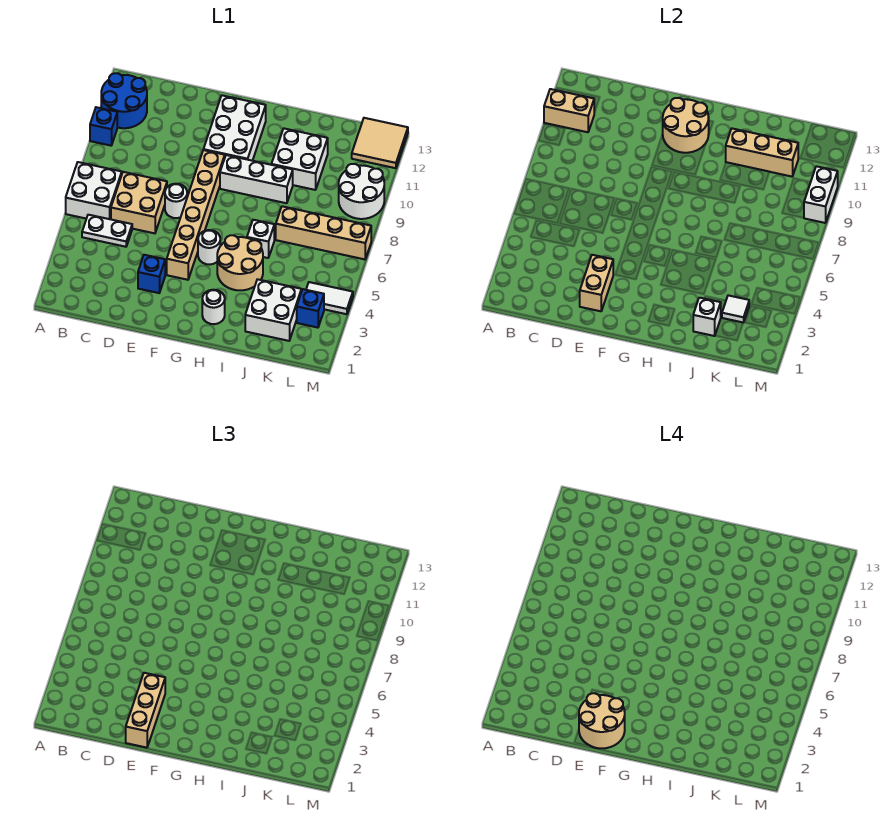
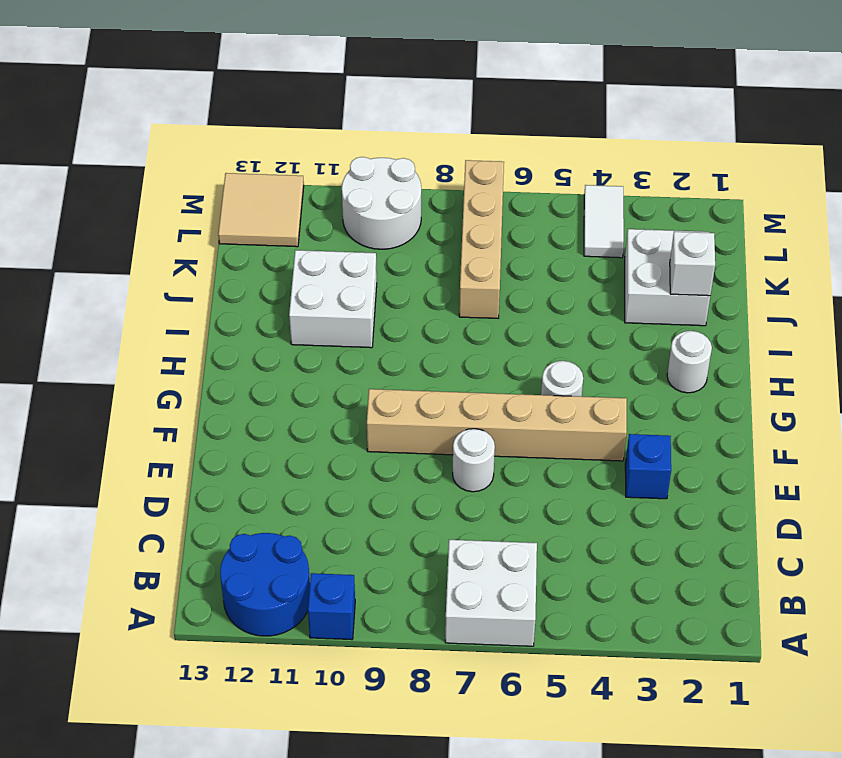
none -> white 1x2 plate [82,215,132,247]
none -> tan 2x2 brick [111,172,167,233]
none -> white 2x3 brick [203,95,266,161]
none -> white 1x3 brick [220,155,293,203]

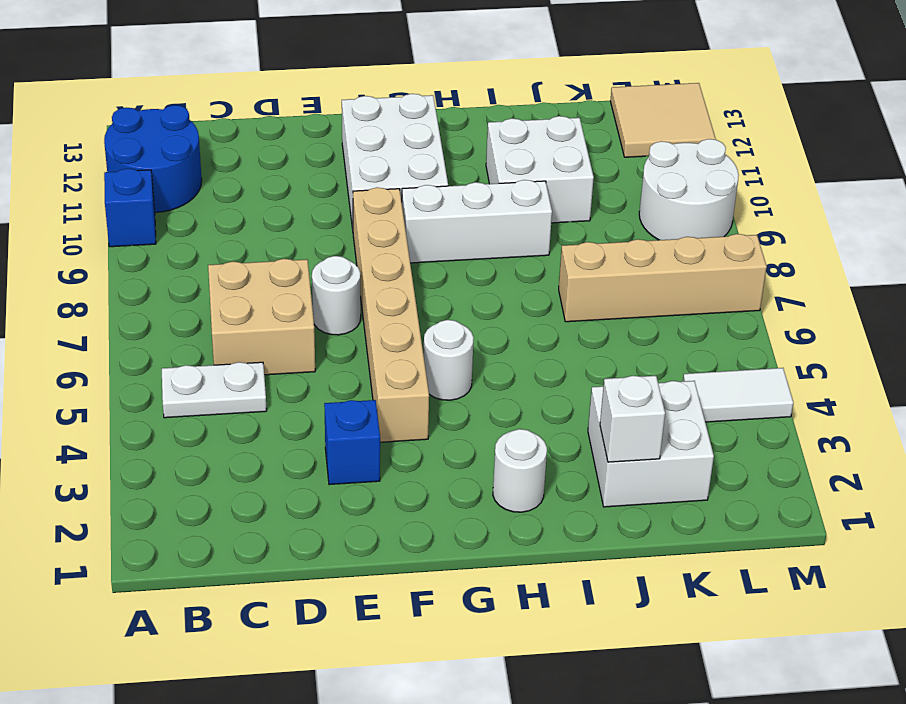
none -> white 2x2 brick [66,162,122,219]
none -> tan 2x2 round brick [217,235,263,290]
none -> white 1x1 brick [247,220,274,258]
none -> blue 1x1 brick [297,289,324,328]

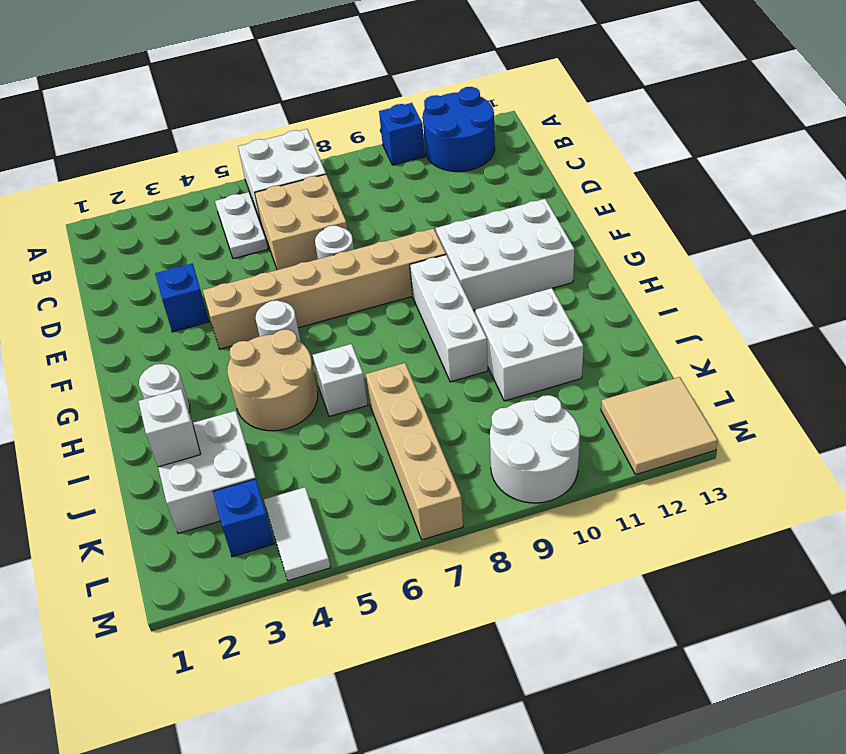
none -> tan 1x2 brick [544,89,594,132]
none -> tan 1x2 brick [580,255,613,311]
none -> tan 2x2 round brick [663,98,709,153]
none -> tan 1x3 brick [726,129,798,177]

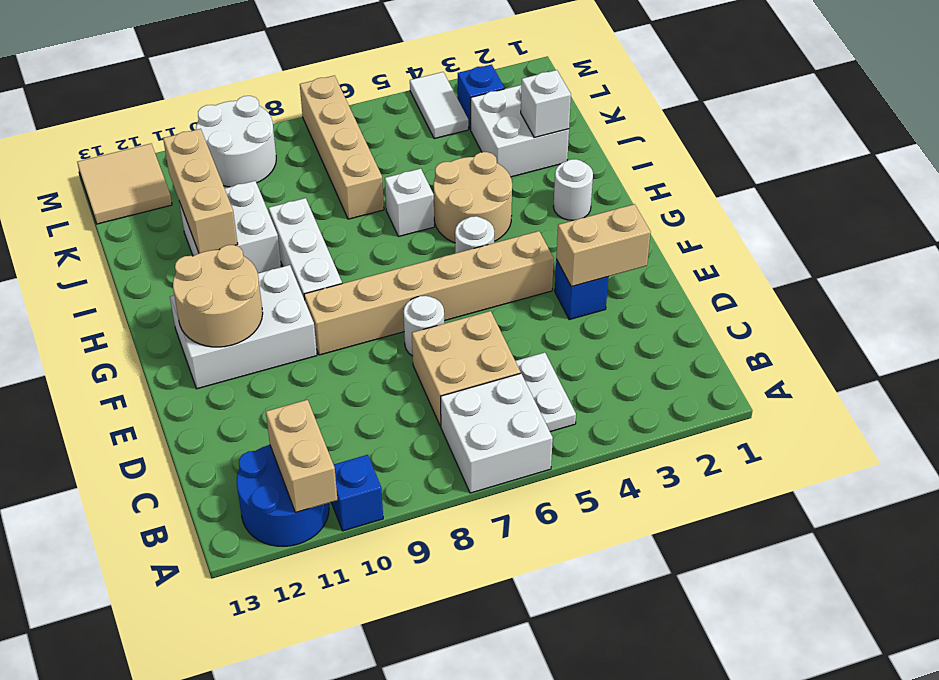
none -> white 1x1 tile [722,295,749,323]
none -> white 1x2 brick [804,166,838,223]
none -> tan 1x3 brick [126,673,165,748]
none -> tan 2x2 round brick [579,693,625,748]

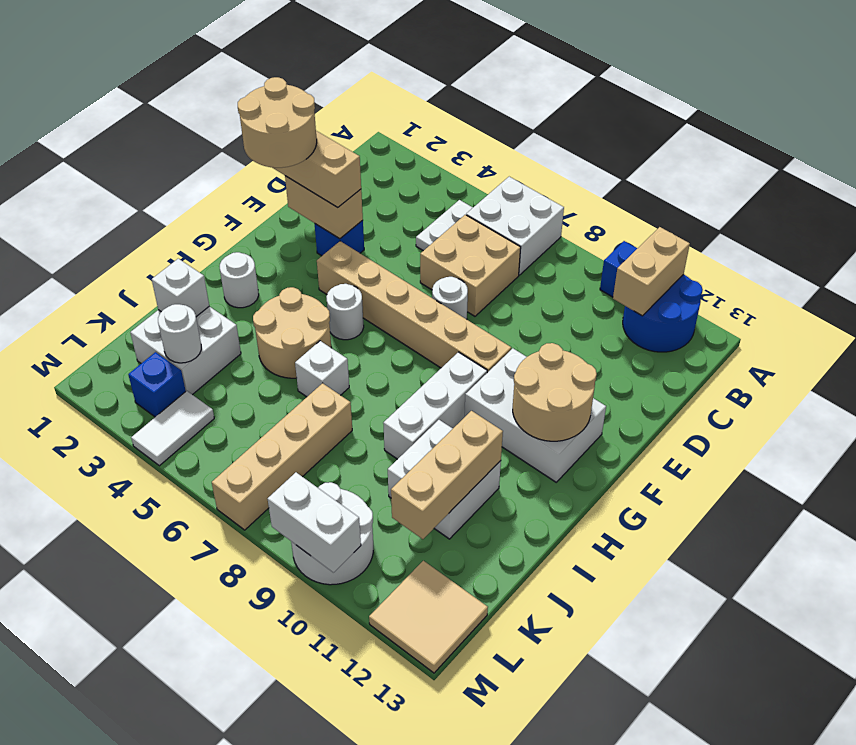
white 1x1 round brick [158,304,201,363] -> white 1x1 tile [722,295,749,323]

